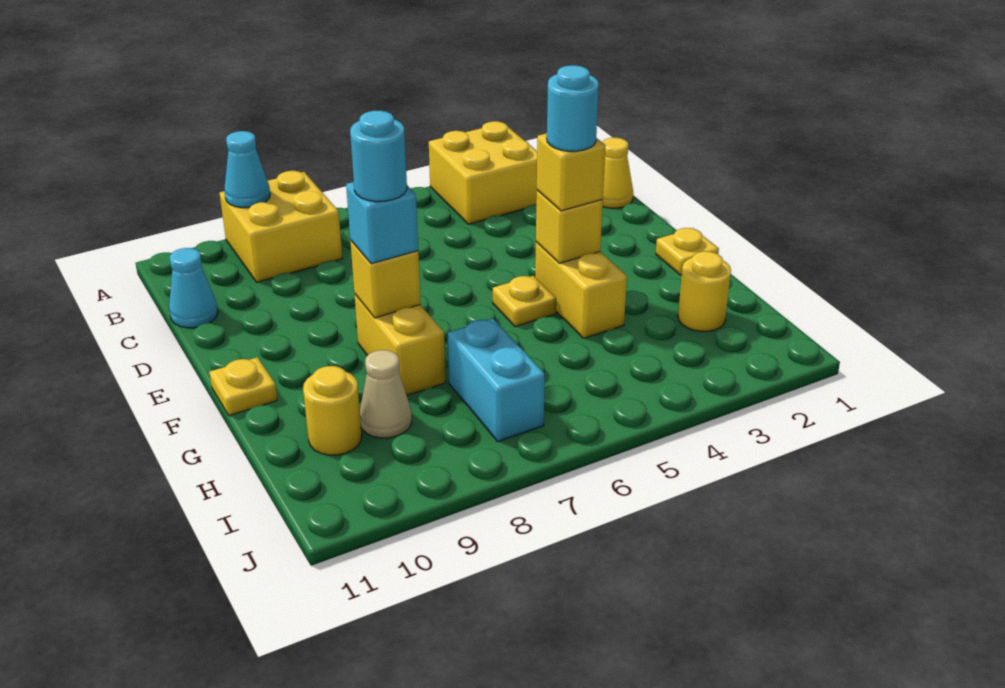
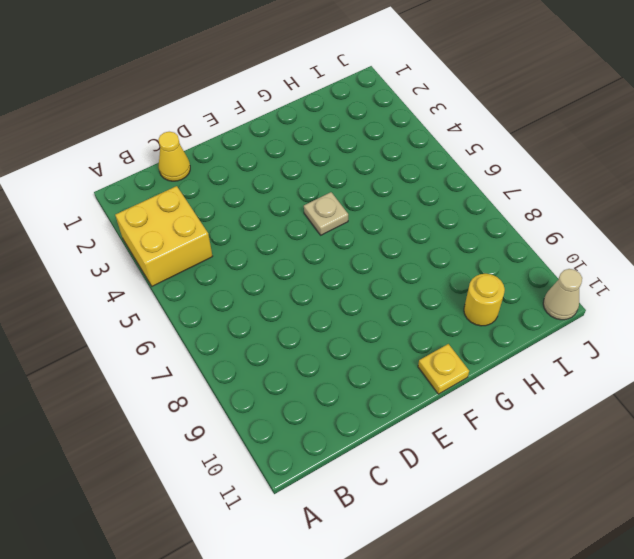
tan 1x1 plate [304,192,348,235] -> yellow 1x1 plate [493,276,556,327]
tan 1x1 cone [543,269,582,320] -> tan 1x1 cone moved to [360,350,412,438]
none -> yellow 2x2 brick [219,171,342,282]
none -> cyan 1x1 cone [169,248,218,328]
none -> yellow 1x1 plate [656,228,719,275]

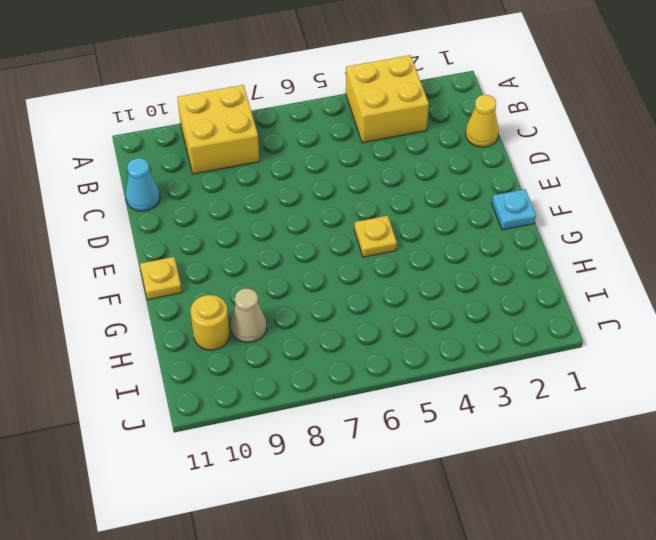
cyan 1x1 plate [492,189,536,230] -> yellow 1x1 plate [656,228,719,275]
none -> yellow 1x2 brick [535,242,627,338]
none -> yellow 1x2 brick [354,294,446,395]
none -> yellow 1x1 round brick [678,251,731,331]

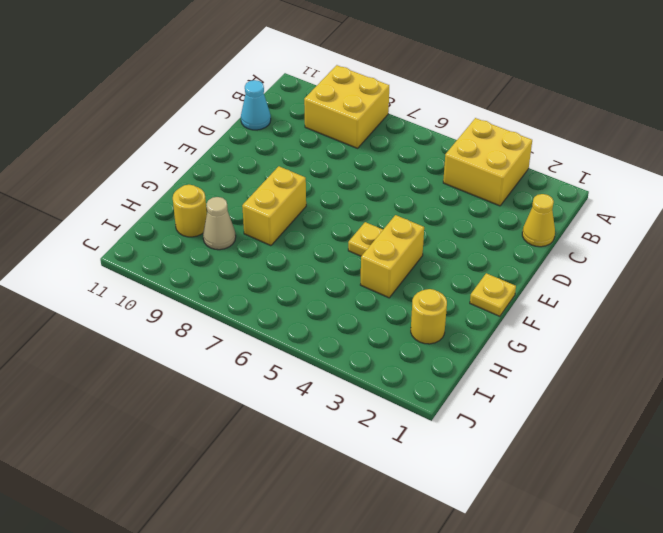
none -> yellow 1x1 plate [209,357,277,416]
none -> cyan 1x2 brick [448,319,545,441]
none -> cyan 1x1 cone [224,131,270,208]

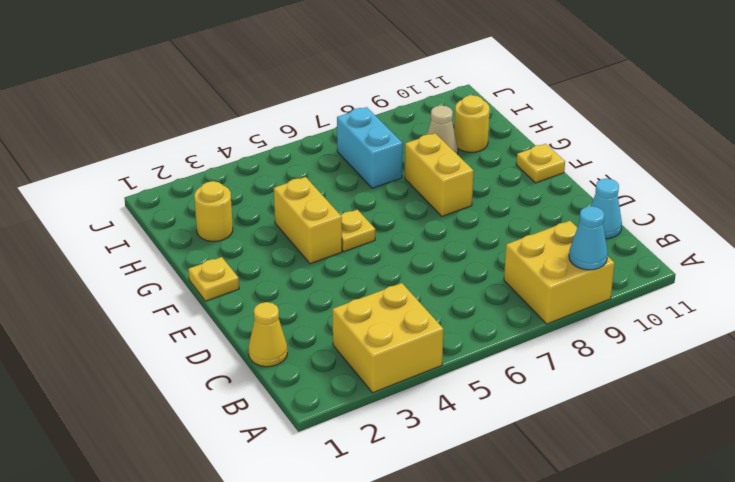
none -> yellow 1x1 brick [536,190,603,263]
none -> yellow 1x1 brick [350,241,421,318]
none -> yellow 1x1 brick [537,133,606,211]

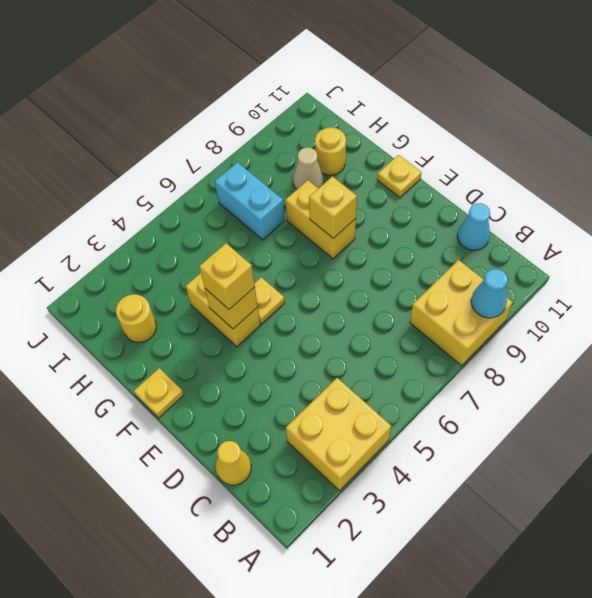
none -> cyan 1x1 brick [346,182,418,264]
none -> cyan 1x1 round brick [547,65,599,151]
none -> cyan 1x1 round brick [350,111,407,202]

